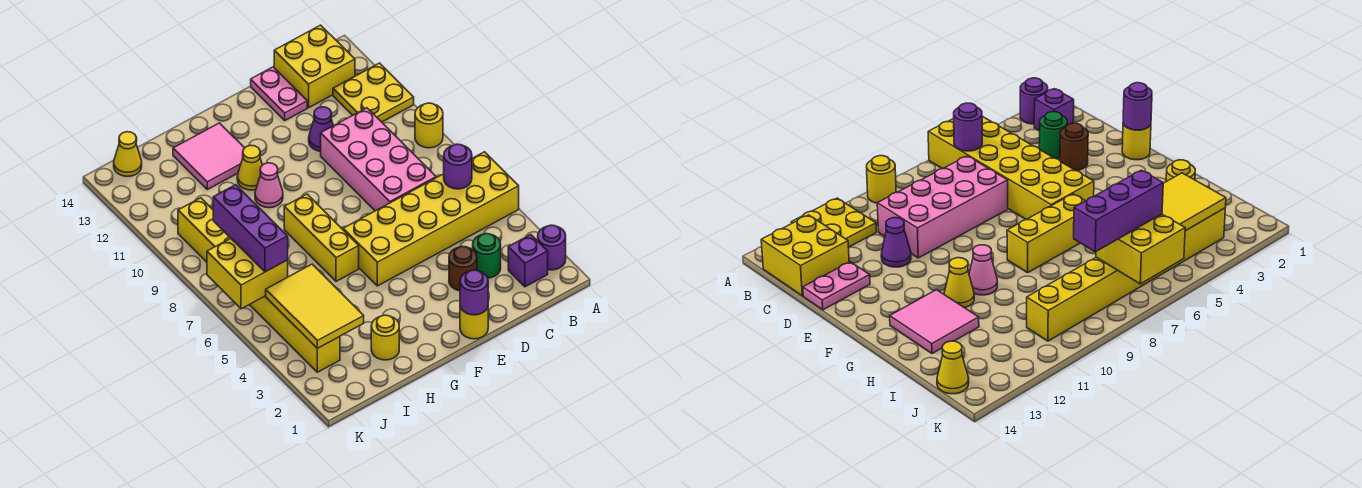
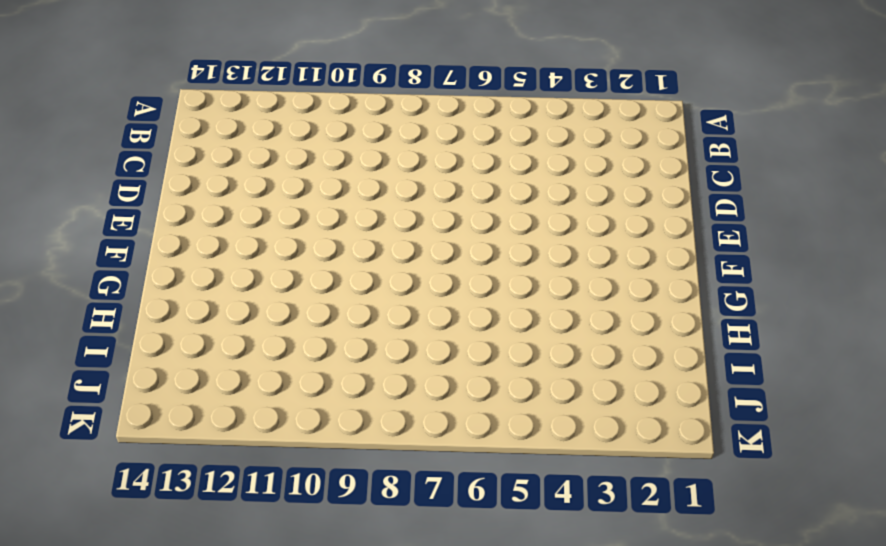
none -> purple 1x1 round brick [538,225,566,270]
none -> yellow 2x6 brick [343,152,519,286]
none -> yellow 1x1 round brick [415,103,443,148]

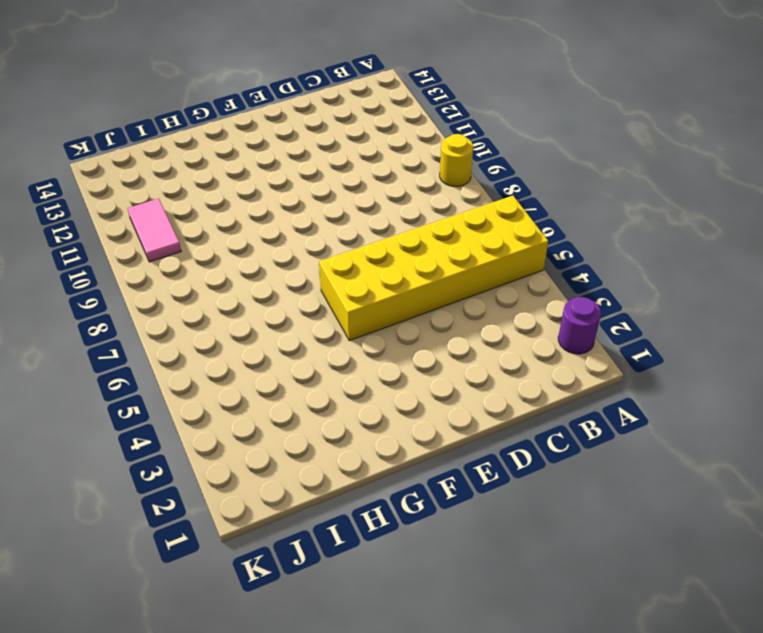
pink 1x2 tile [127,199,181,262] -> yellow 1x8 brick [178,198,340,372]
none -> yellow 2x2 plate [333,63,414,122]
none -> purple 1x1 brick [508,235,548,287]
none -> yellow 2x2 brick [274,25,355,108]

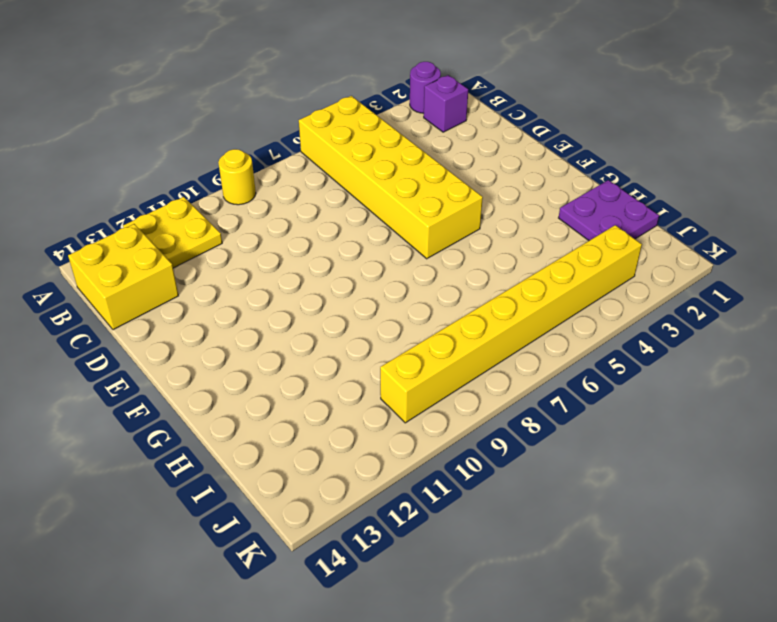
purple 2x2 plate [559,180,659,241] -> yellow 1x1 round brick [371,315,399,360]
none -> green 1x1 round brick [473,234,501,278]
none -> pink 2x4 brick [321,108,436,211]
none -> brown 1x1 round brick [449,246,477,291]

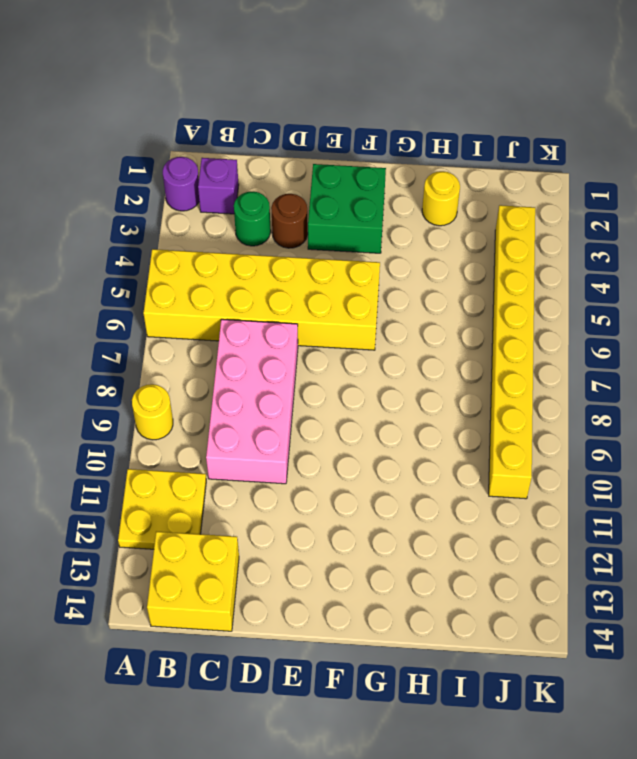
green 2x2 brick [308,164,386,253] -> none
none -> purple 1x1 cone [309,107,333,151]
none -> pink 1x2 plate [251,67,307,120]
none -> yellow 1x1 round brick [460,306,488,339]

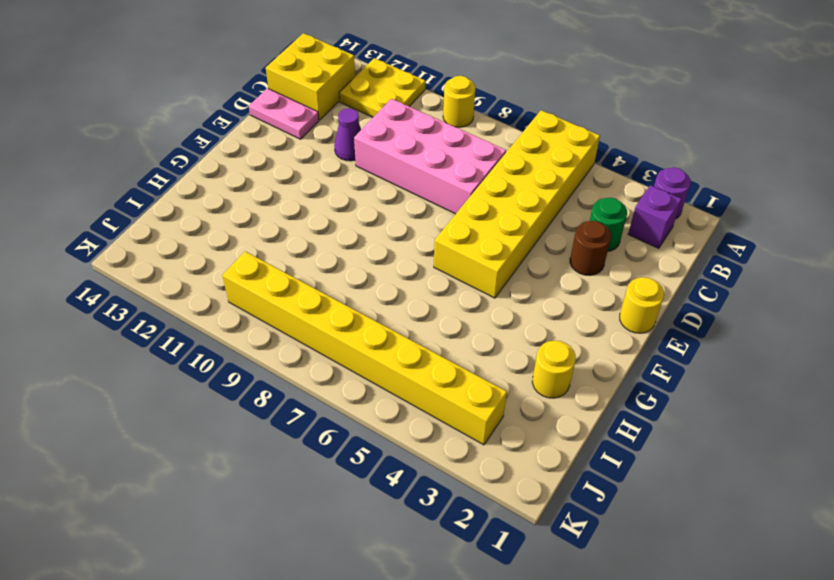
none -> yellow 1x3 brick [284,194,359,281]
none -> pink 1x1 cone [255,163,283,208]
none -> yellow 1x1 cone [237,145,262,190]

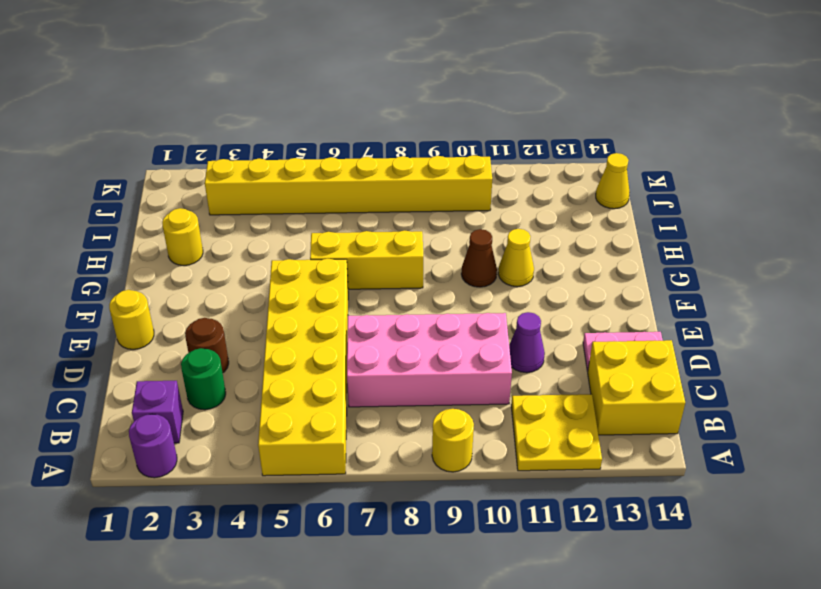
brown 1x1 cone [461,229,497,287] -> pink 1x1 cone [255,163,283,208]
none -> pink 2x2 tile [173,123,244,189]
none -> purple 1x1 round brick [444,144,472,189]
none -> purple 1x1 round brick [460,270,488,315]

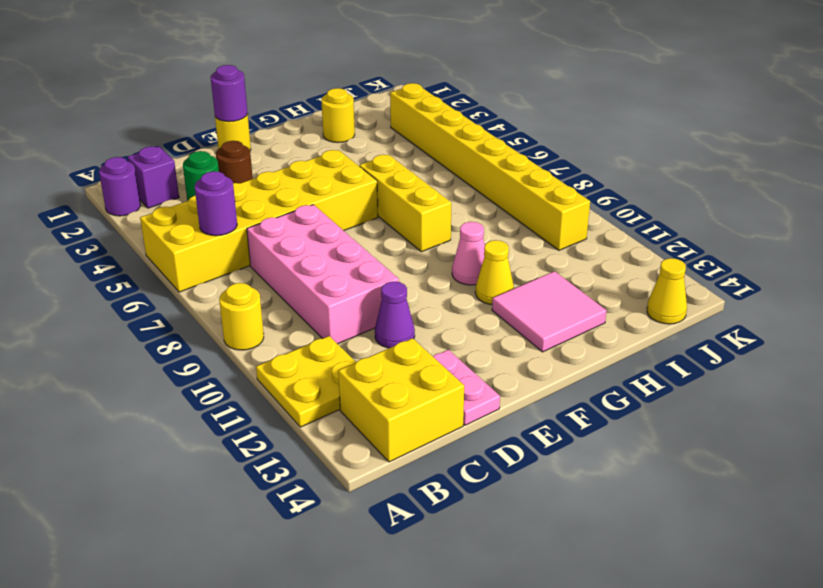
none -> yellow 2x3 tile [266,264,364,348]
none -> yellow 2x2 brick [207,238,288,309]
none -> purple 1x3 brick [213,185,288,272]

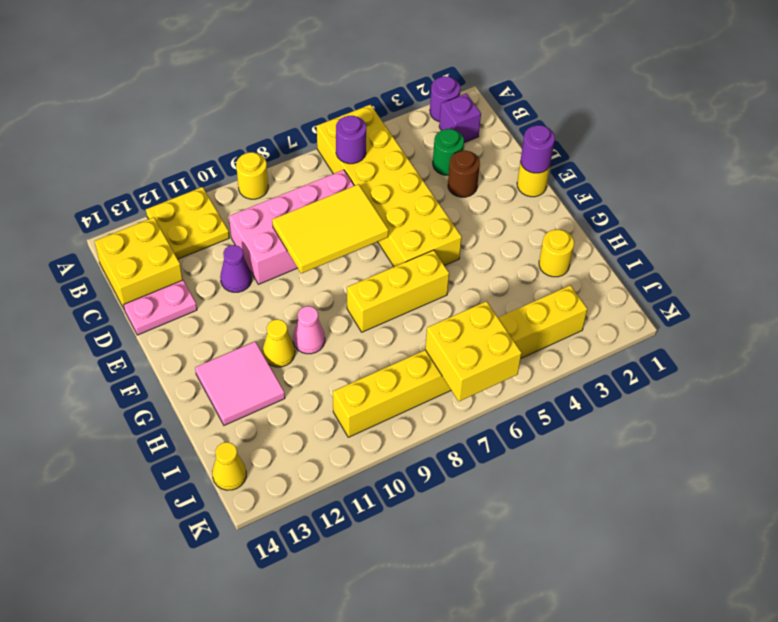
yellow 2x3 tile [272,184,389,274] -> yellow 2x3 tile moved to [266,264,364,348]
none -> purple 1x3 brick [213,185,288,272]

